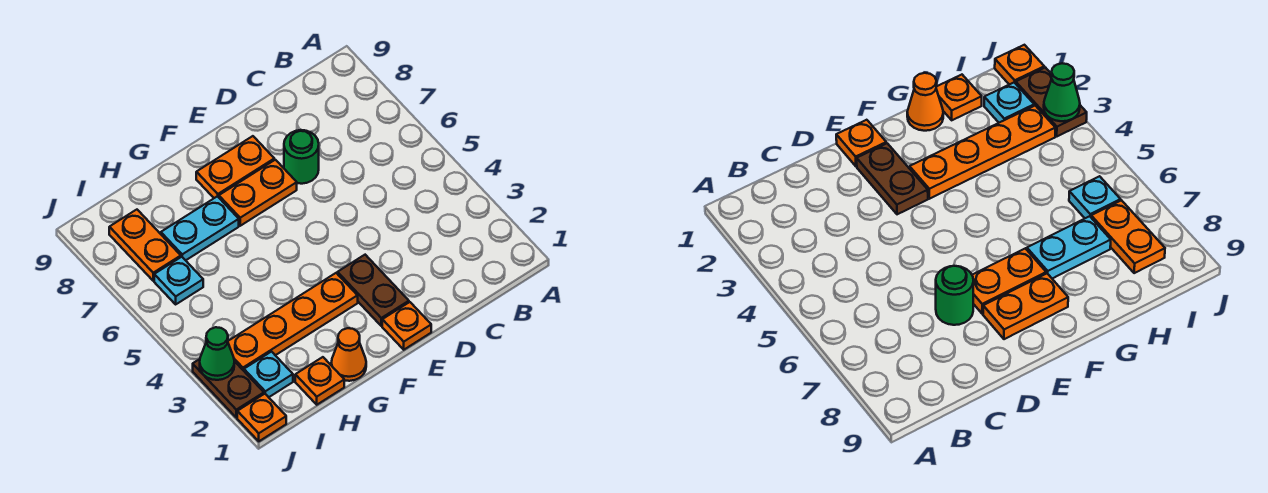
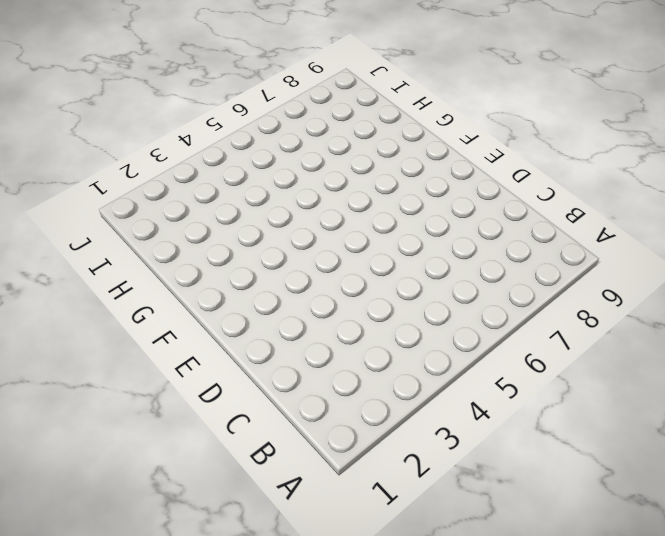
none -> green 1x1 round brick [284,130,319,184]
none -> orange 1x1 plate [382,302,431,350]
none -> brown 1x2 plate [338,255,409,326]

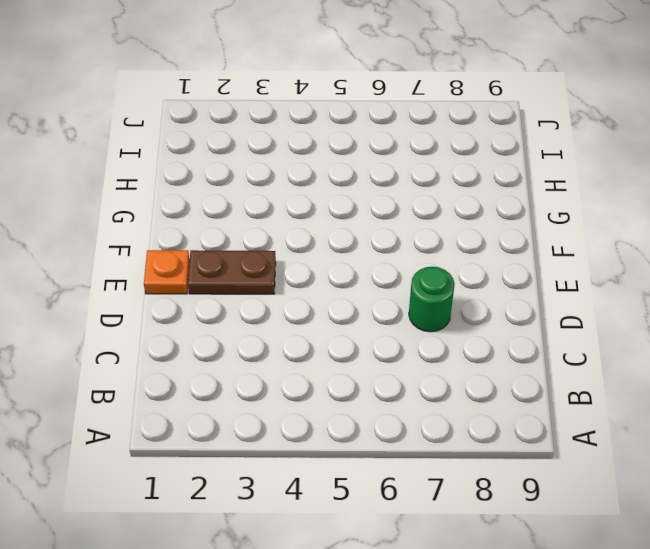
none -> orange 1x2 plate [219,160,297,226]
none -> orange 1x2 plate [196,136,274,198]
none -> orange 1x4 plate [228,273,358,371]

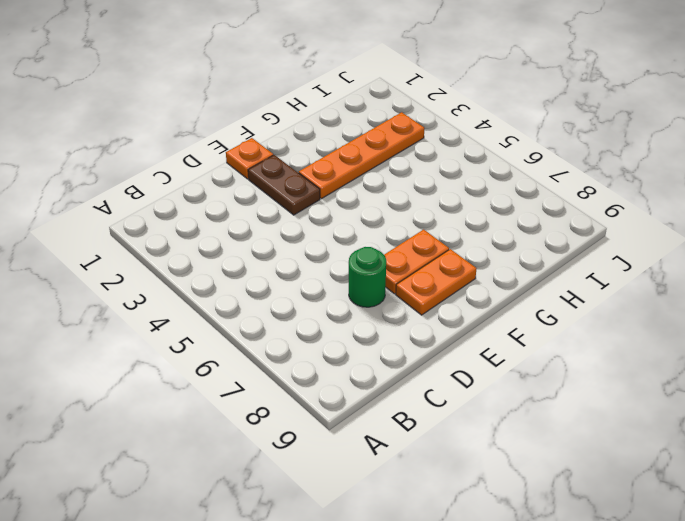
none -> orange 1x1 cone [331,328,366,381]
none -> cyan 1x2 plate [161,196,239,260]
none -> orange 1x1 plate [295,357,344,405]

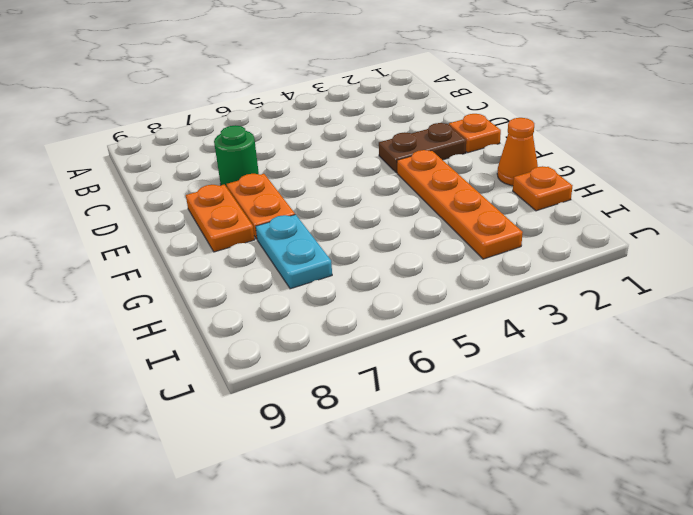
none -> cyan 1x1 plate [244,352,293,397]
none -> cyan 1x1 plate [154,257,203,304]
none -> orange 1x2 plate [109,210,181,281]

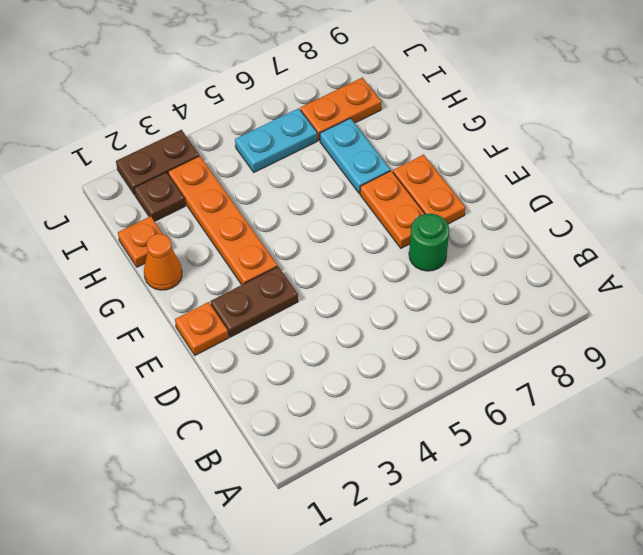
brown 1x1 plate [134,172,185,221] -> cyan 1x1 plate [244,352,293,397]
cyan 1x2 plate [235,108,317,172] -> cyan 1x1 plate [154,257,203,304]
none -> orange 1x1 plate [237,394,286,441]
none -> green 1x1 cone [200,327,234,380]

